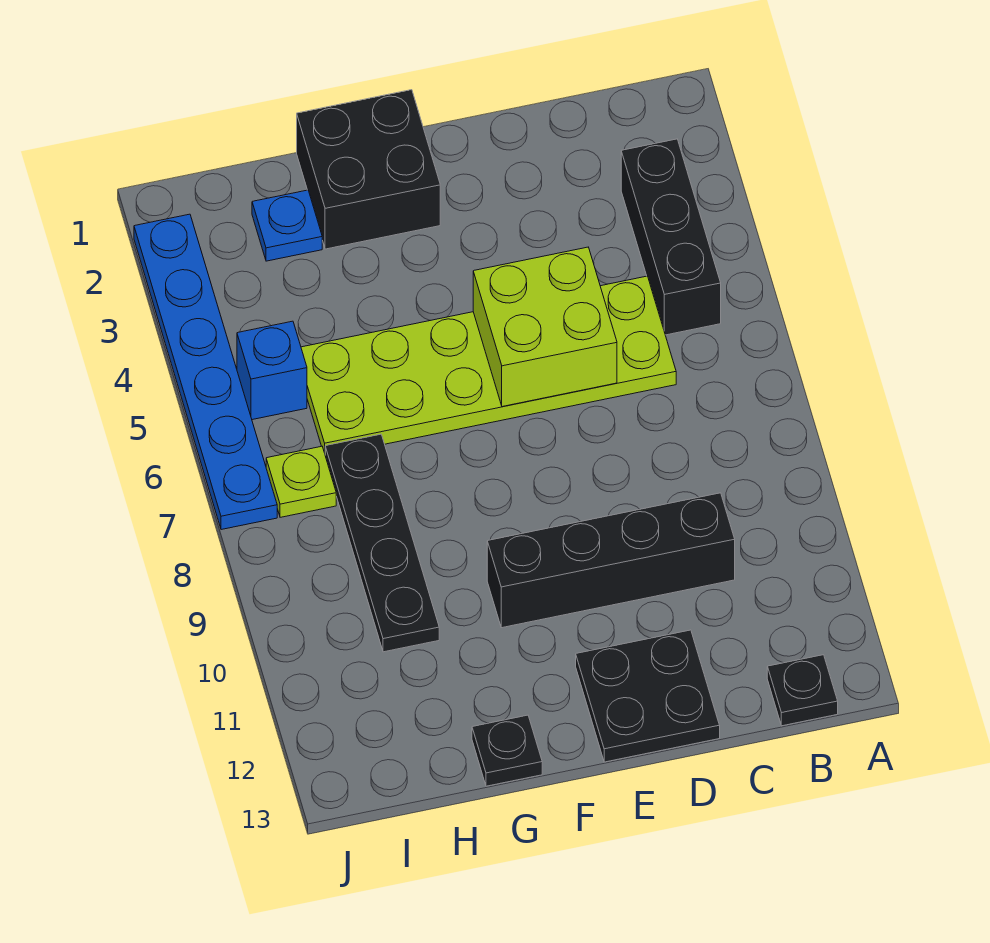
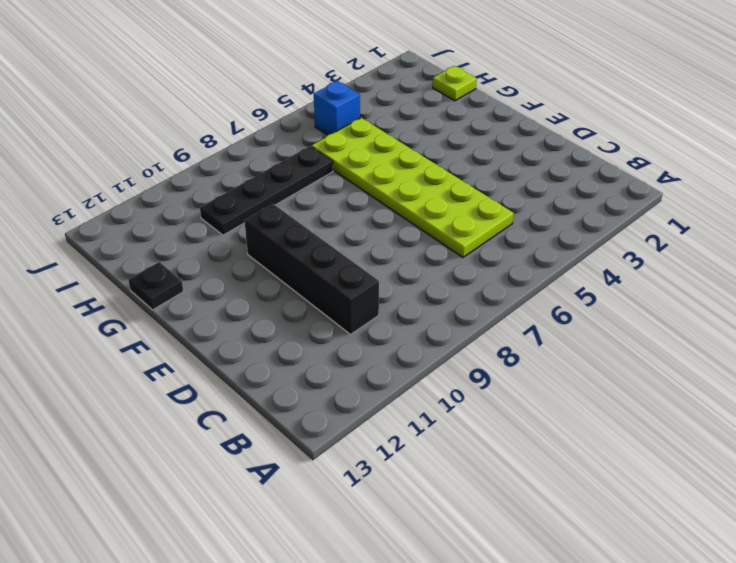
lime 1x1 plate [433,66,477,101] -> lime 1x1 plate moved to [266,446,336,517]
none -> black 1x3 brick [621,139,721,335]
none -> black 1x1 plate [767,655,838,726]
none -> black 2x2 plate [576,630,720,762]

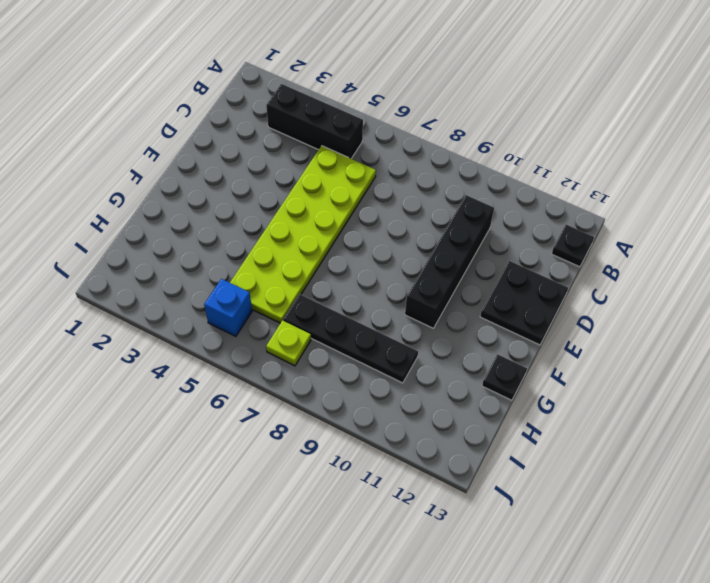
none -> black 2x2 brick [297,90,440,249]
none -> blue 1x1 plate [252,190,322,261]
none -> blue 1x6 plate [134,214,277,530]

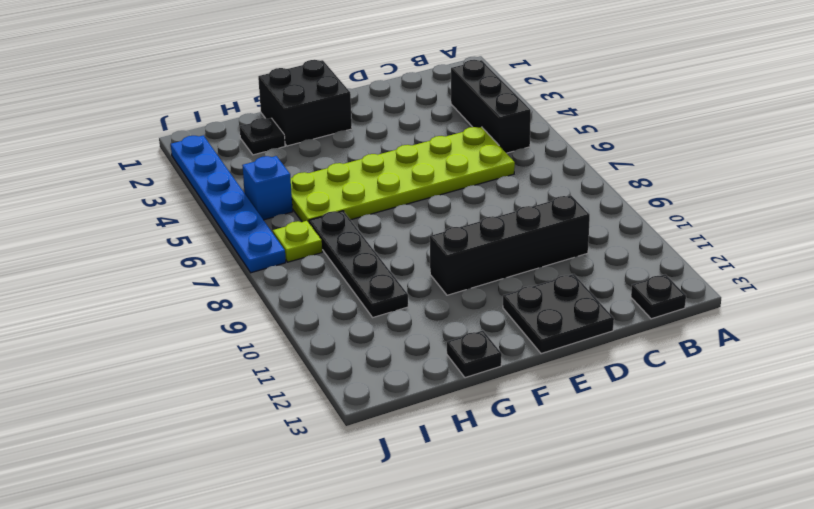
black 1x1 plate [239,118,285,155] -> blue 1x1 plate [252,190,322,261]
none -> lime 2x2 brick [473,247,617,407]

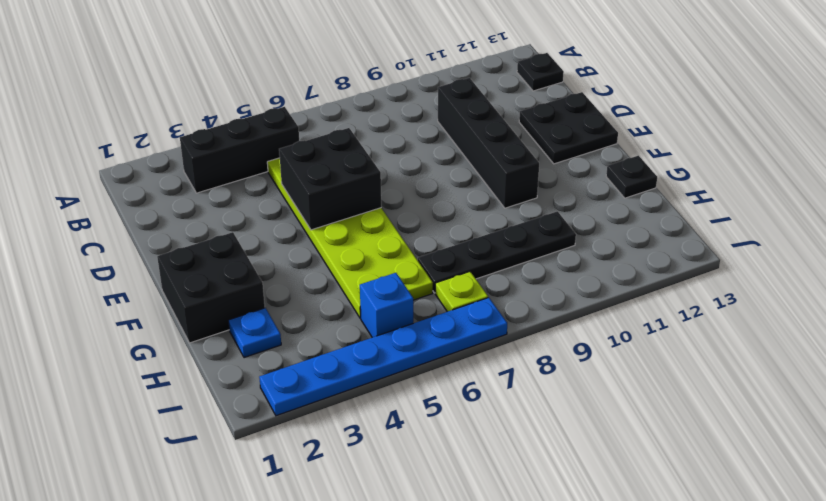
black 2x2 brick [279,128,381,230] -> lime 2x2 brick [473,247,617,407]

